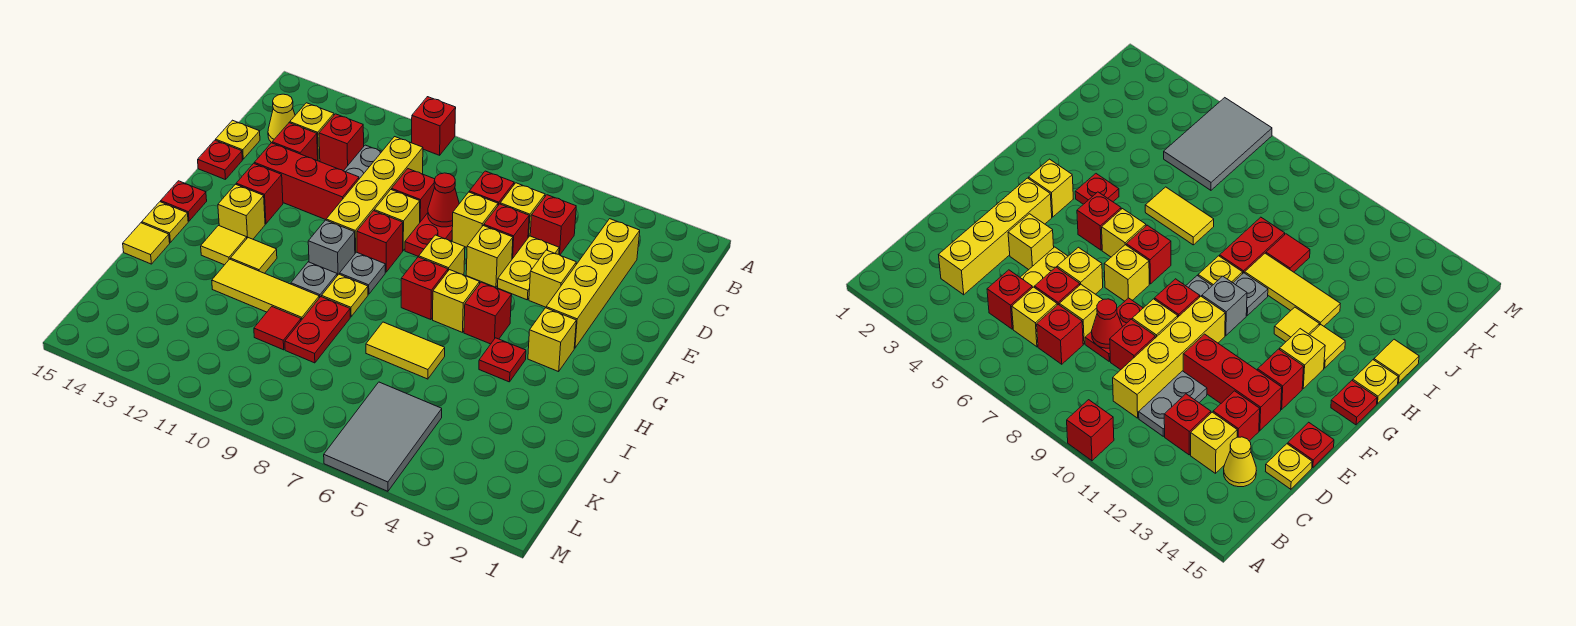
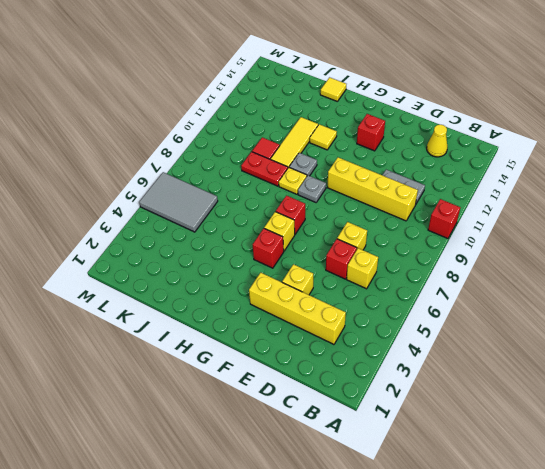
none -> red 1x1 brick [530,195,576,255]
none -> red 1x1 brick [469,171,514,205]
none -> red 1x1 brick [319,114,364,171]
none -> yellow 1x1 brick [290,103,334,161]

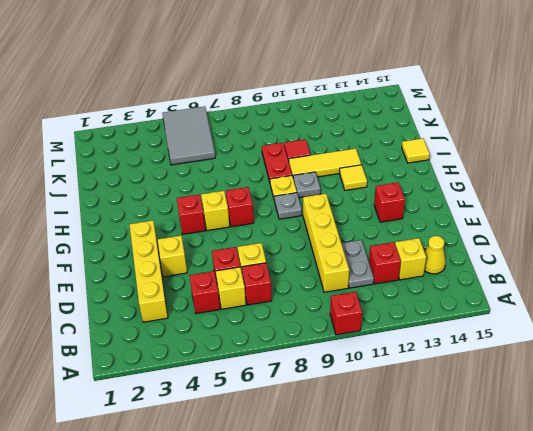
none -> yellow 1x2 plate [498,236,559,300]
none -> red 1x2 plate [405,213,453,257]
none -> red 1x1 brick [392,169,435,222]
none -> red 1x1 brick [272,123,318,161]

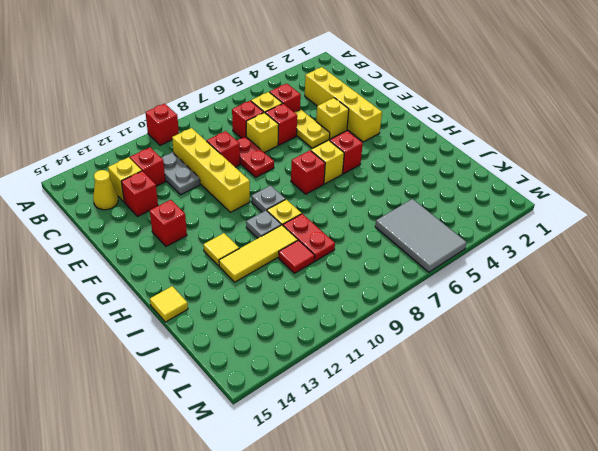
none -> yellow 1x1 plate [216,120,260,159]
none -> yellow 1x1 brick [466,226,513,287]
none -> yellow 1x1 brick [374,190,420,250]
none -> red 1x3 brick [254,143,359,220]

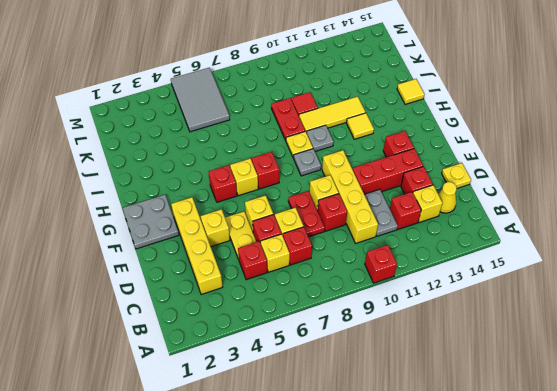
grey 2x2 plate [123,195,179,249] -> none
none -> red 1x1 plate [198,140,242,180]
none -> yellow 1x1 brick [419,235,465,275]
none -> red 1x1 brick [357,211,403,272]
none -> yellow 1x1 brick [528,308,576,372]

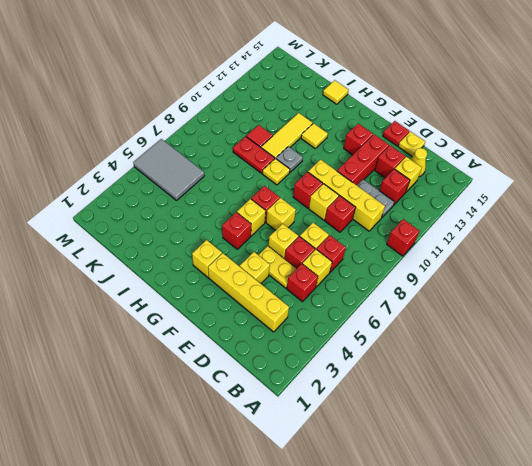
none -> red 1x2 plate [405,213,453,257]
none -> grey 1x1 plate [340,252,385,294]
none -> grey 1x1 brick [308,220,355,276]
none -> yellow 1x1 brick [218,184,265,239]

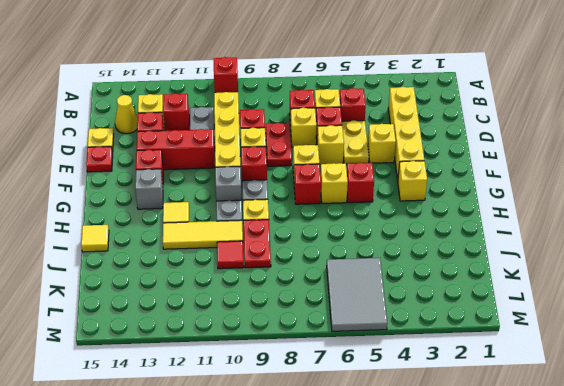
grey 1x1 brick [135,169,163,209] -> yellow 1x1 brick [218,184,265,239]
none -> red 1x1 plate [161,181,207,221]
none -> red 1x1 plate [479,338,526,382]
none -> yellow 1x1 tile [201,226,247,265]
none -> yellow 1x1 plate [142,202,188,242]

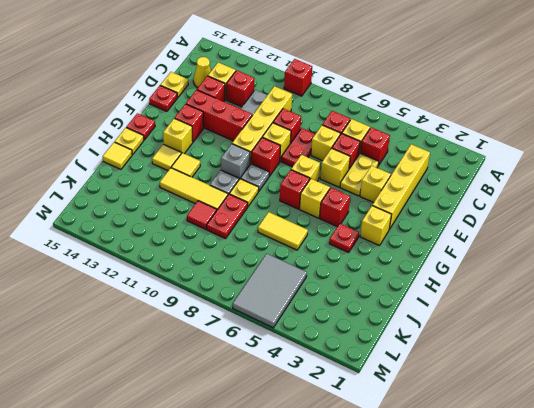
none -> red 1x1 cone [428,173,459,227]

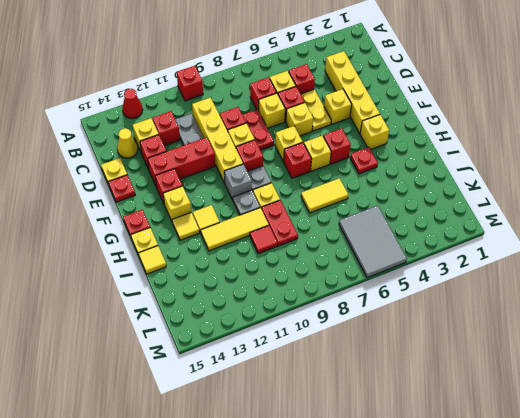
red 1x1 cone [123,89,143,119] -> red 1x1 cone moved to [428,173,459,227]

